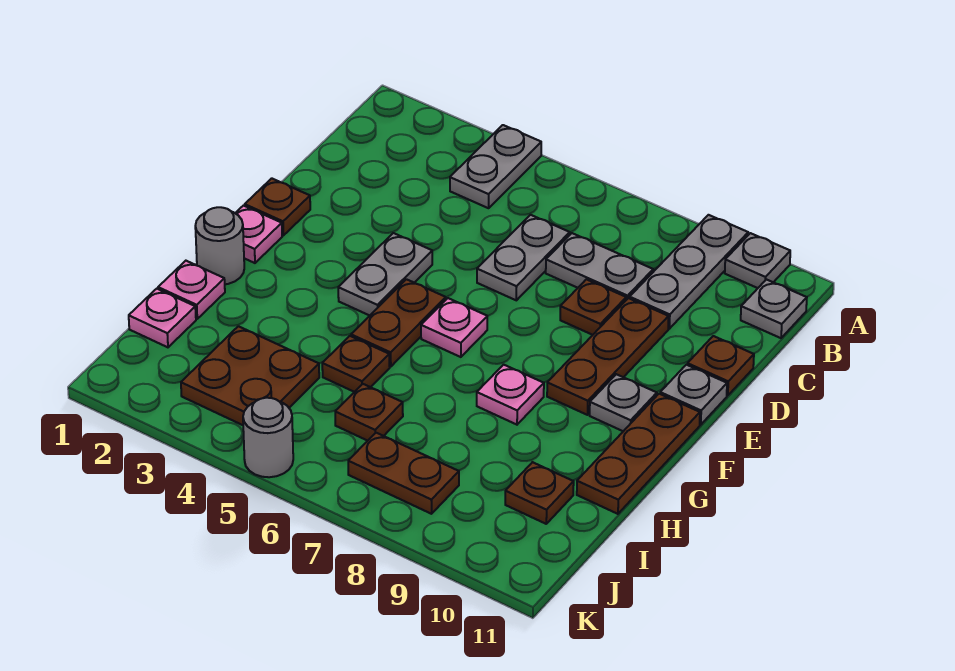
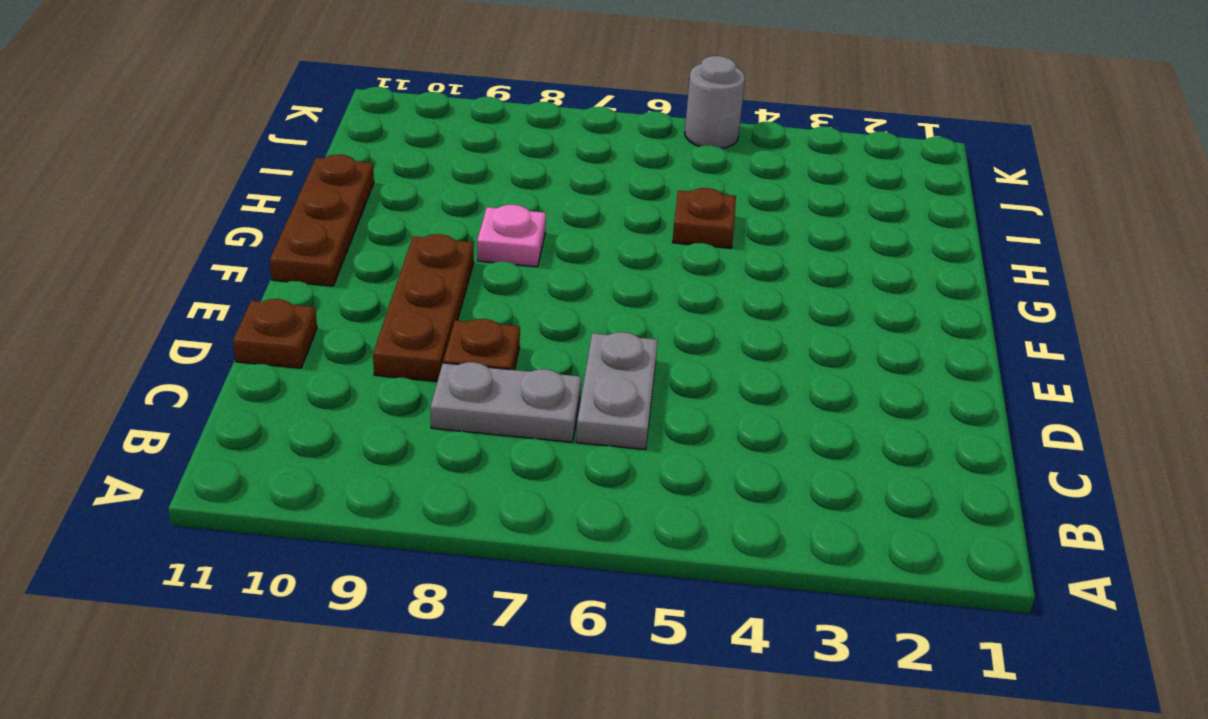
none -> grey 1x2 plate [450,125,541,208]
none -> grey 1x3 plate [630,215,748,329]
none -> grey 1x1 plate [725,233,790,288]

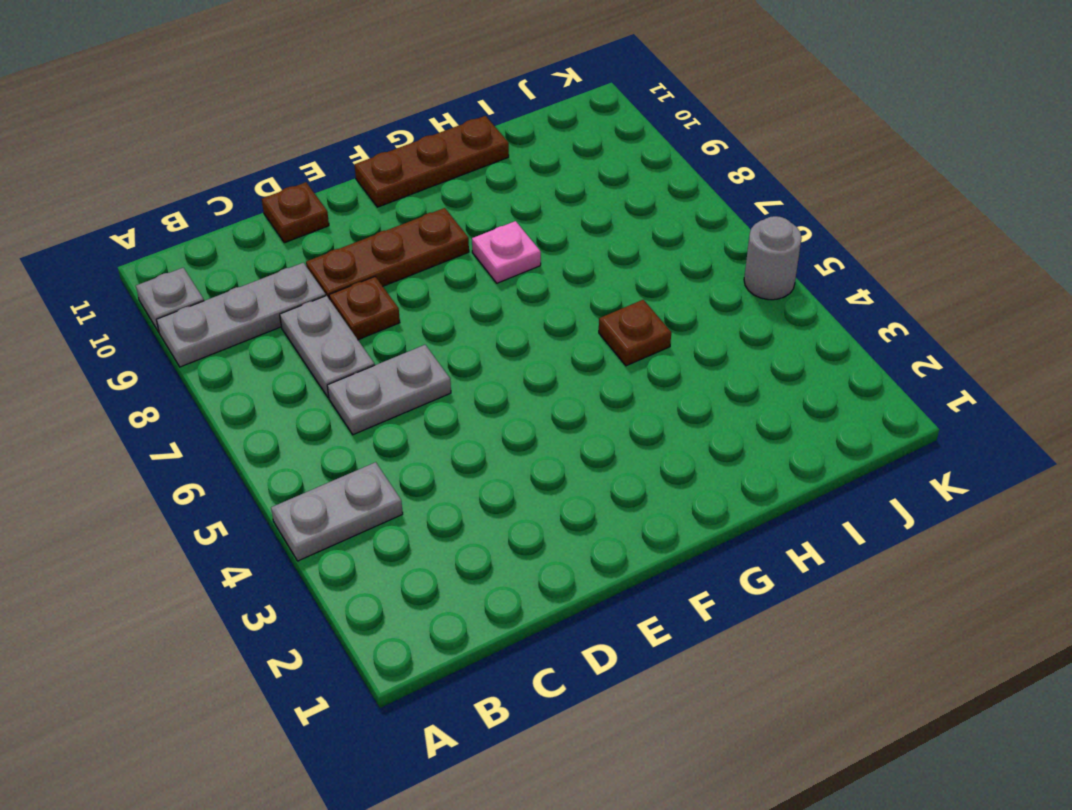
none -> grey 1x1 plate [741,280,807,338]
none -> brown 1x1 plate [245,178,310,236]
none -> grey 1x2 plate [338,233,432,316]

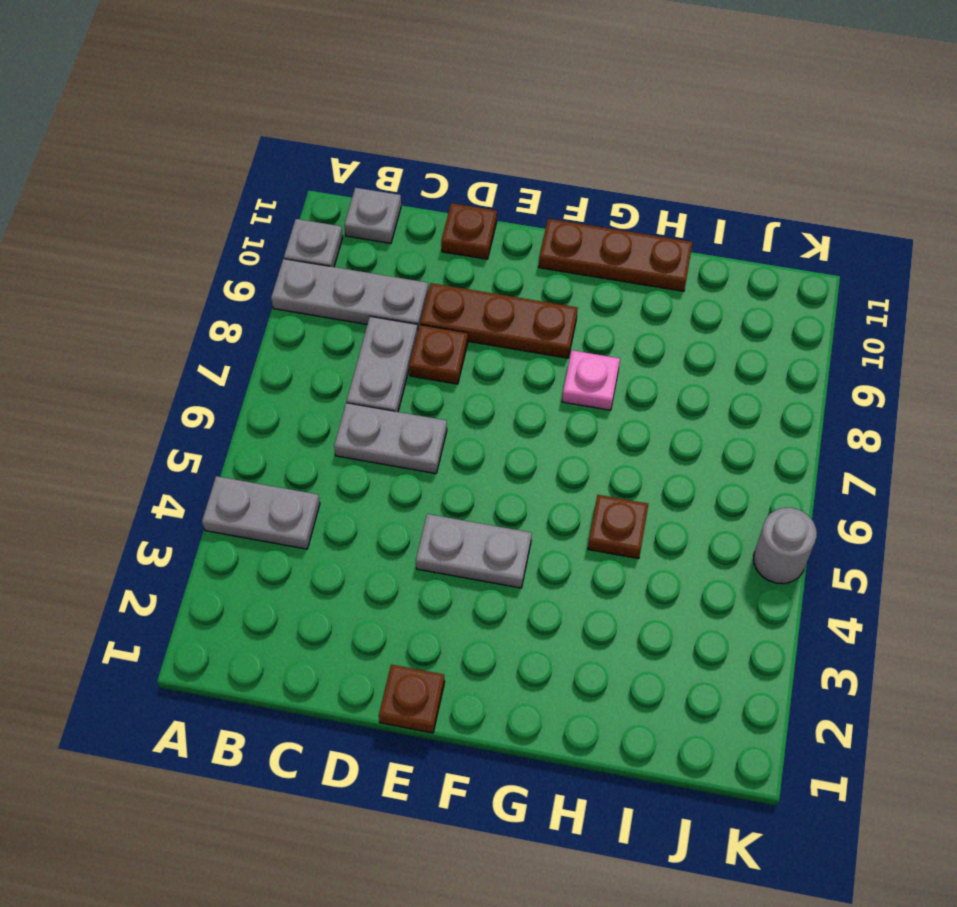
none -> grey 1x1 plate [660,365,727,425]
none -> pink 1x1 plate [235,206,282,263]
none -> brown 1x2 plate [351,279,446,367]

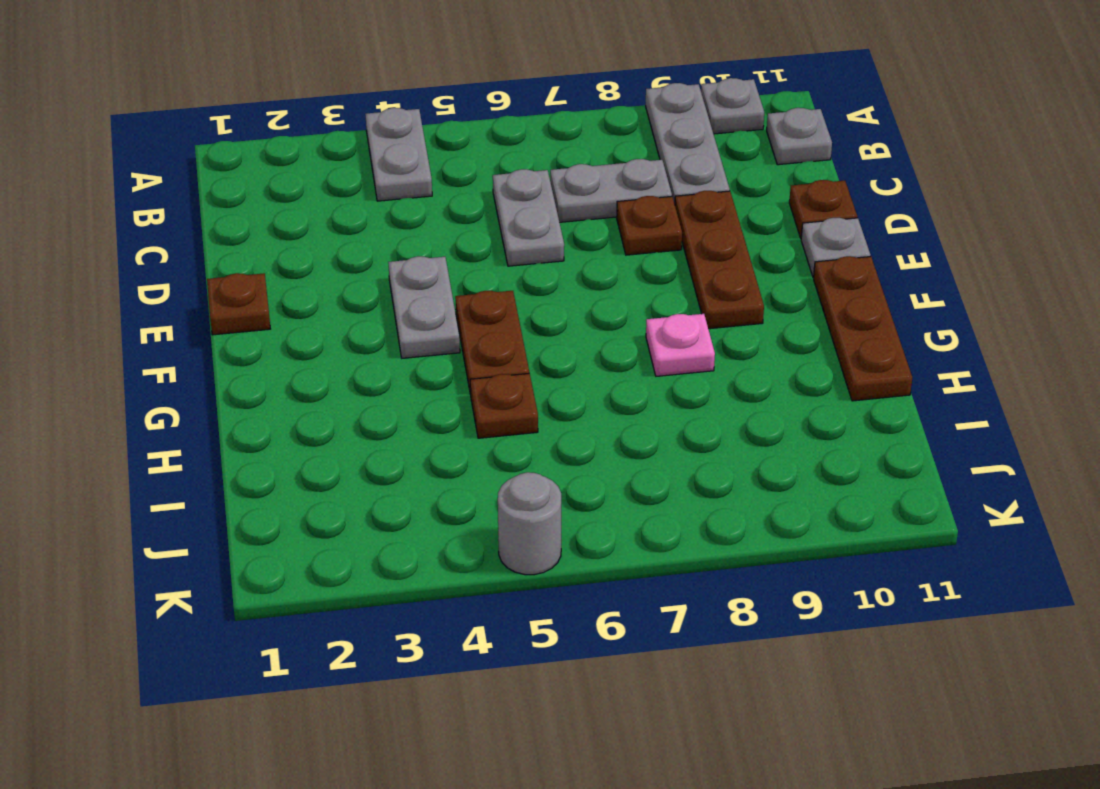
none -> pink 1x1 plate [235,206,282,263]
none -> pink 1x1 plate [421,298,487,357]
none -> grey 1x1 plate [590,374,657,431]

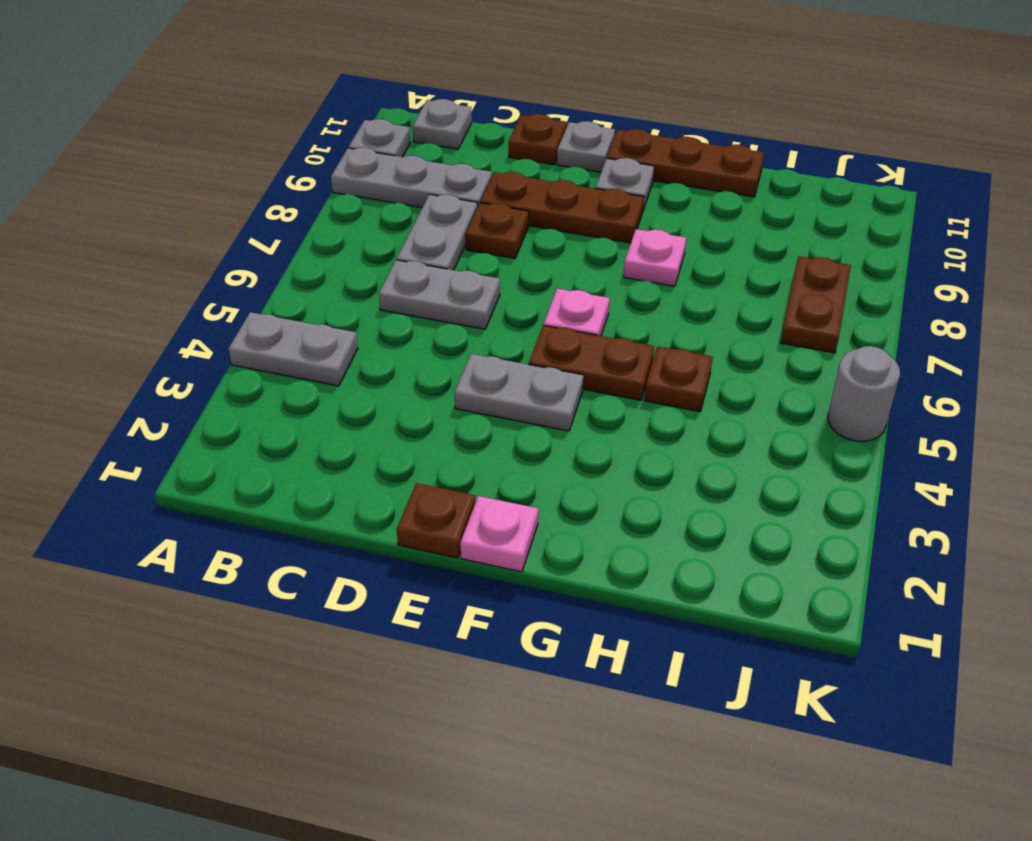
none -> grey 1x1 round brick [195,207,244,284]
none -> pink 1x1 plate [158,261,225,319]
none -> pink 1x1 plate [129,289,196,347]

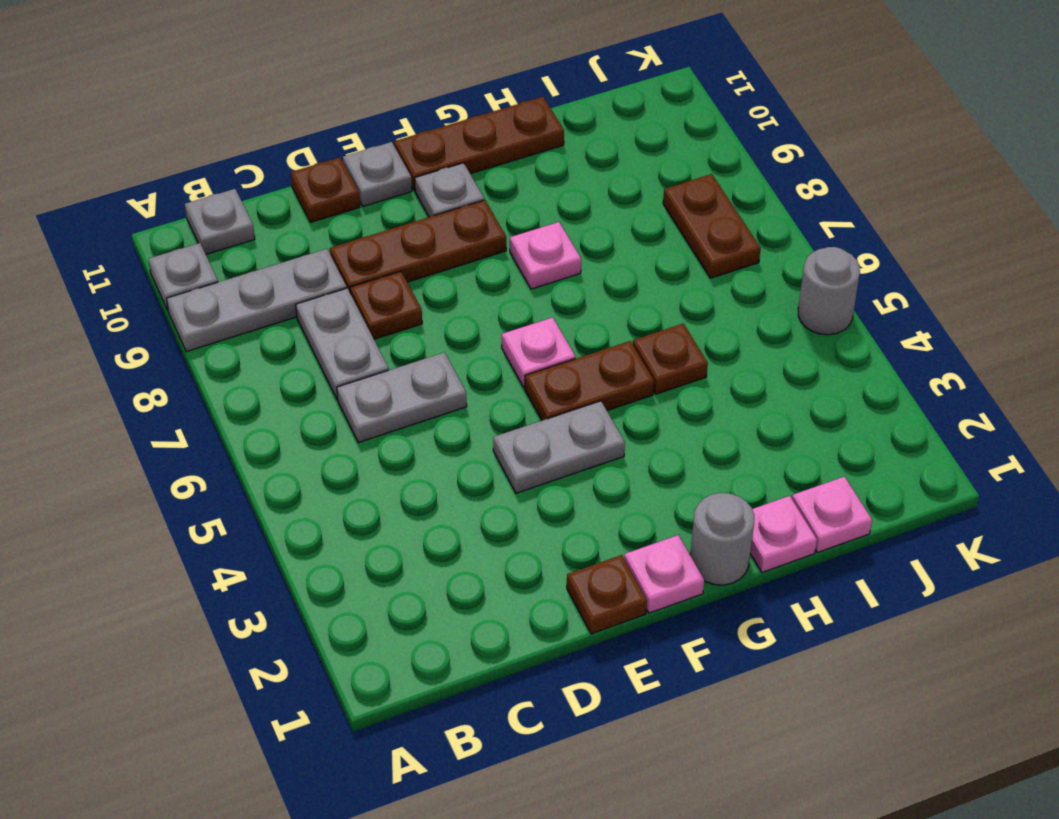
none -> grey 1x2 plate [450,125,541,208]
none -> brown 2x2 plate [181,326,319,425]
none -> brown 1x1 plate [335,384,403,441]

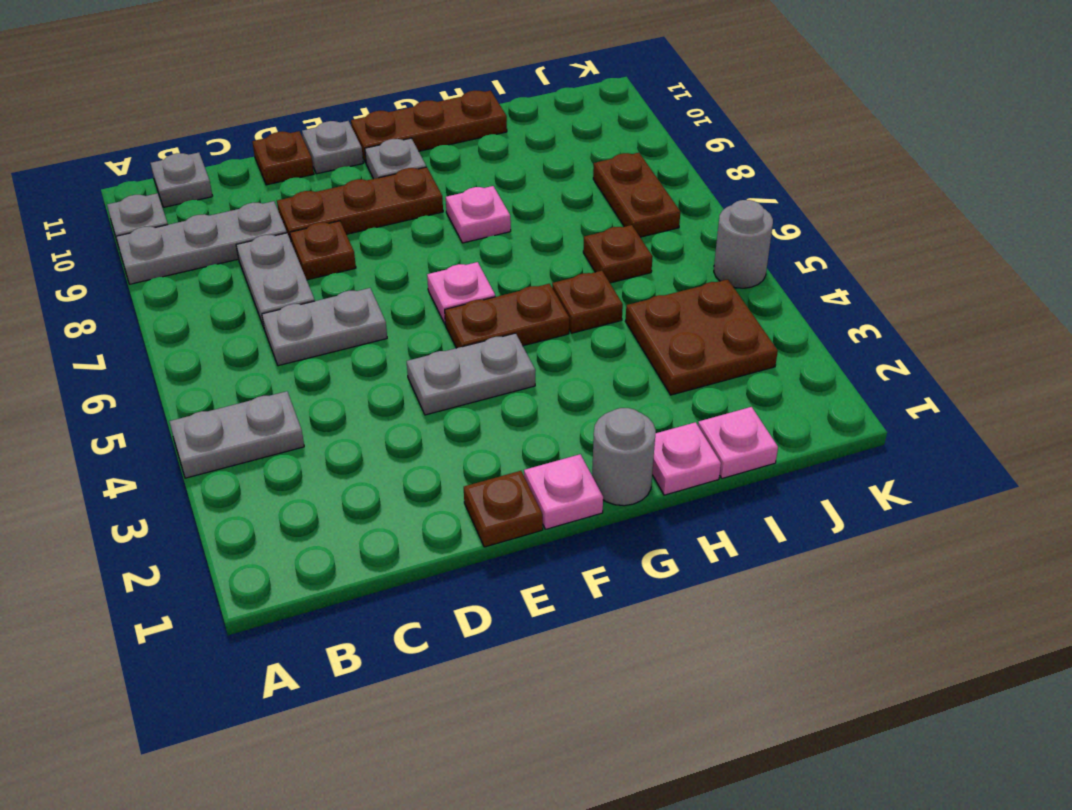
none -> brown 1x1 plate [505,462,574,524]

